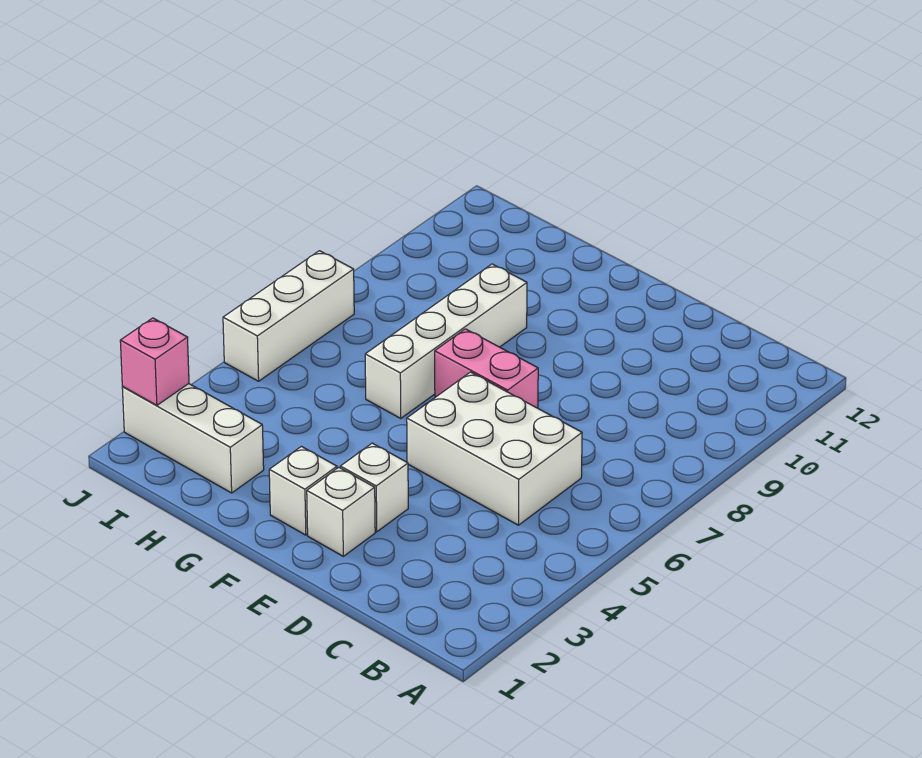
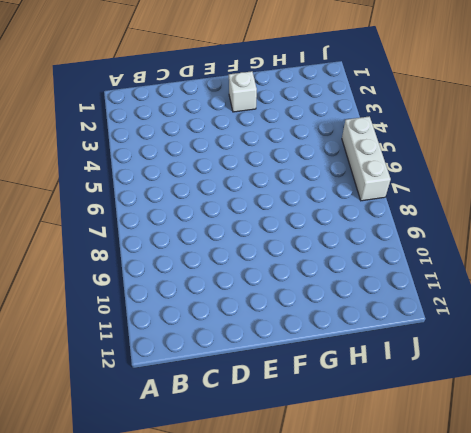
none -> white 2x3 brick [407,372,582,525]
none -> white 1x1 brick [307,467,375,556]

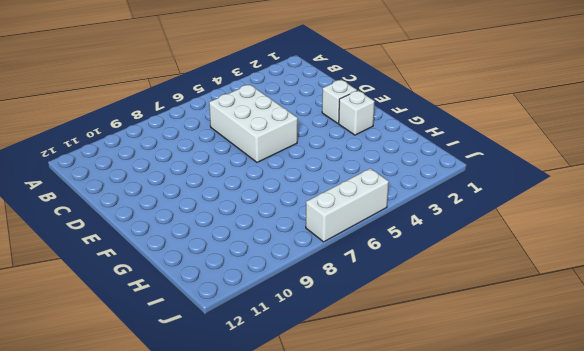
none -> white 1x1 brick [340,443,408,532]
none -> pink 1x2 brick [435,329,538,408]

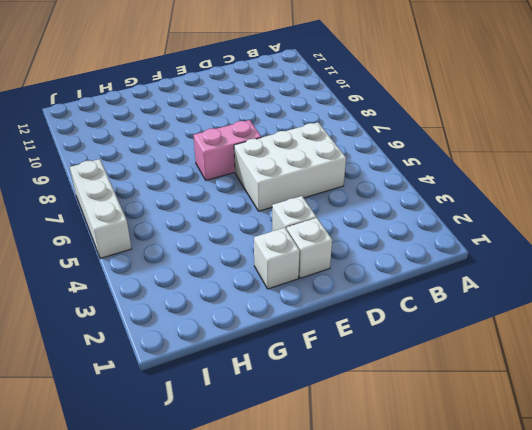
none -> white 1x4 brick [365,264,527,418]
none -> white 1x3 brick [122,384,264,493]

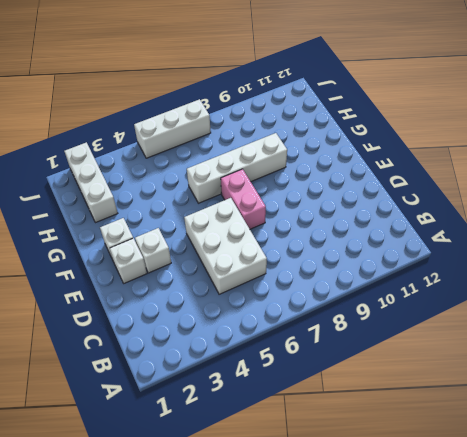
none -> pink 1x1 brick [120,318,189,405]

